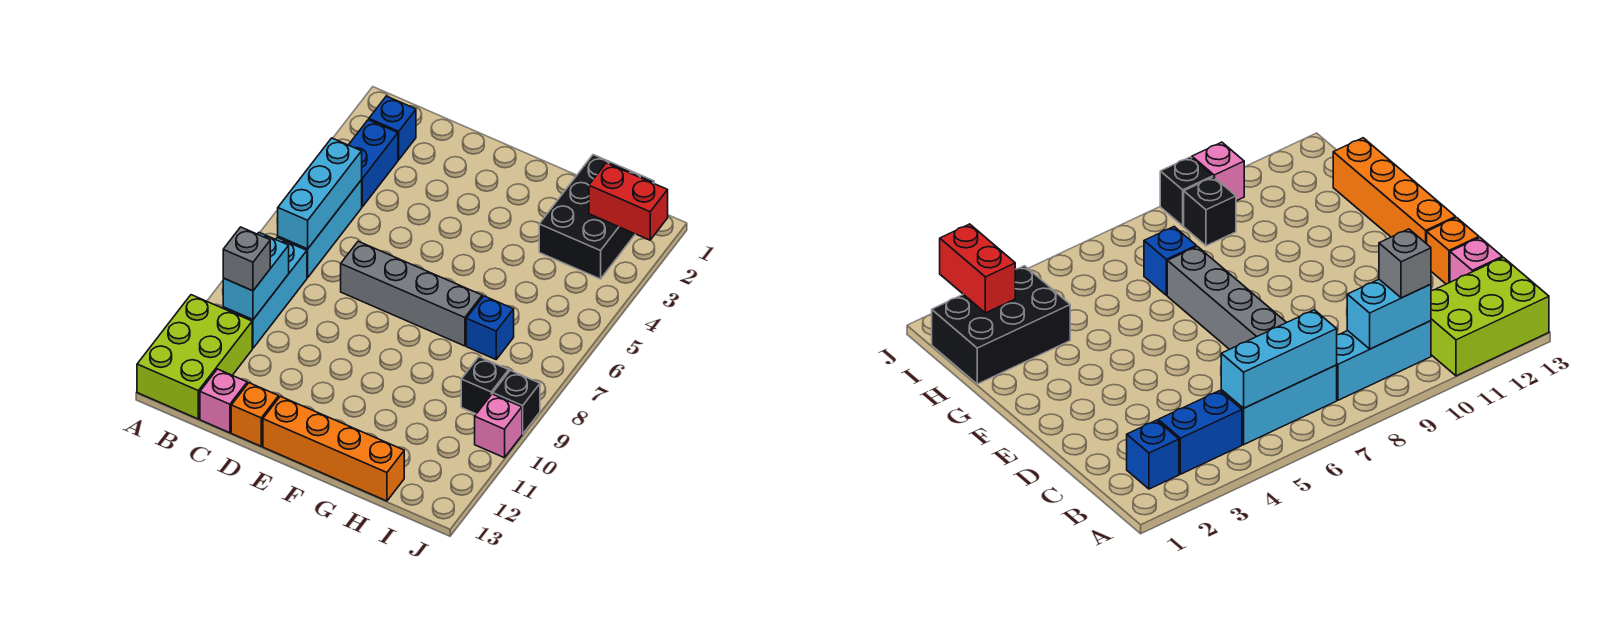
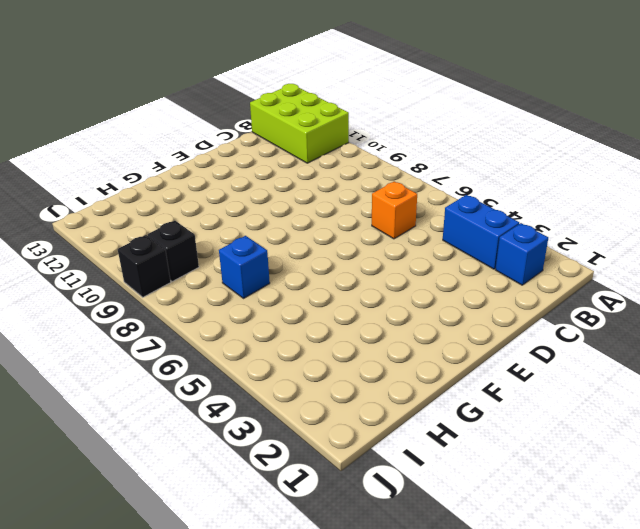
orange 1x1 brick [372,181,417,239] -> orange 1x1 brick moved to [231,383,279,446]
none -> cyan 1x3 brick [278,180,362,278]
none -> cyan 1x3 brick [223,238,307,348]
none -> pink 1x1 brick [200,369,247,433]

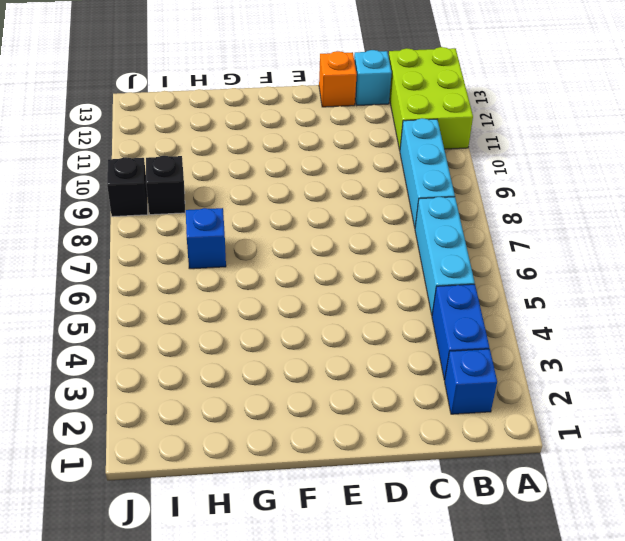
cyan 1x1 brick [354,50,392,105] -> pink 1x1 brick [200,369,247,433]
none -> grey 1x4 brick [341,241,482,346]
none -> orange 1x4 brick [263,396,404,501]
none -> black 2x3 brick [539,155,654,279]

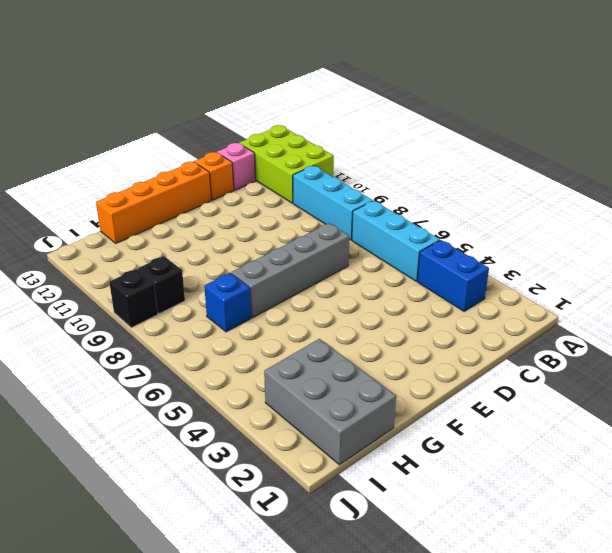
grey 2x3 brick [264,339,396,465] -> black 2x3 brick [539,155,654,279]
none -> blue 1x1 brick [369,96,416,160]
none -> pink 1x1 brick [475,394,522,458]
none -> cyan 1x3 brick [277,138,362,249]

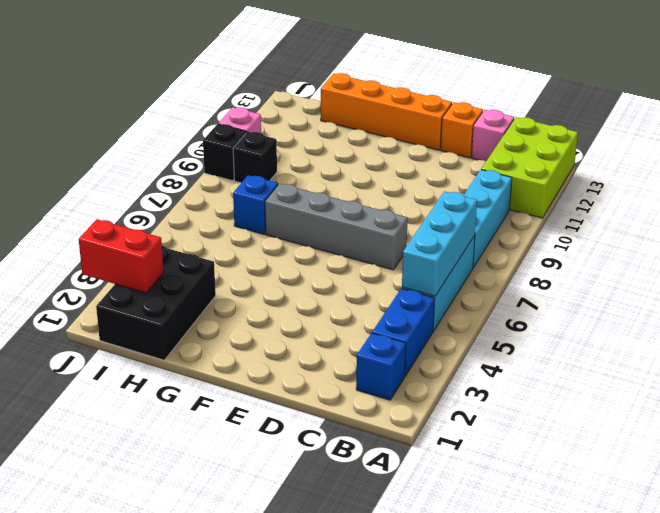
none -> cyan 1x2 brick [223,233,289,320]
none -> grey 1x1 brick [223,227,270,291]

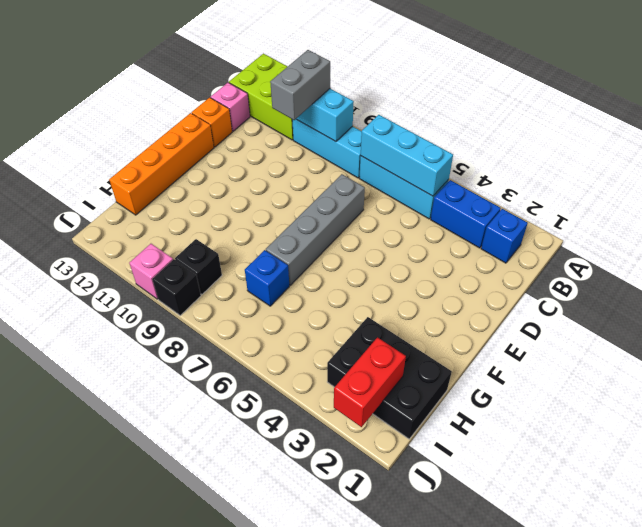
grey 1x2 brick [270,50,330,120] -> grey 1x1 brick [223,227,270,291]

